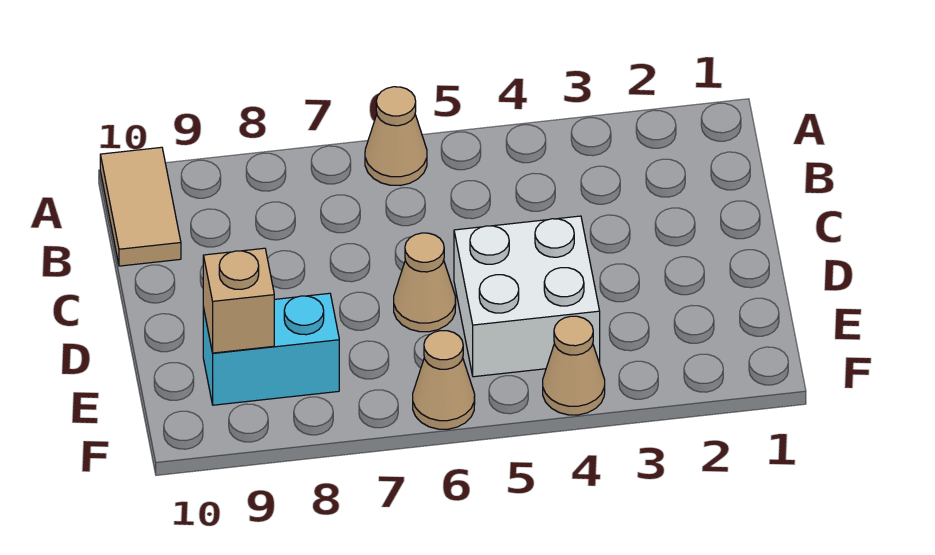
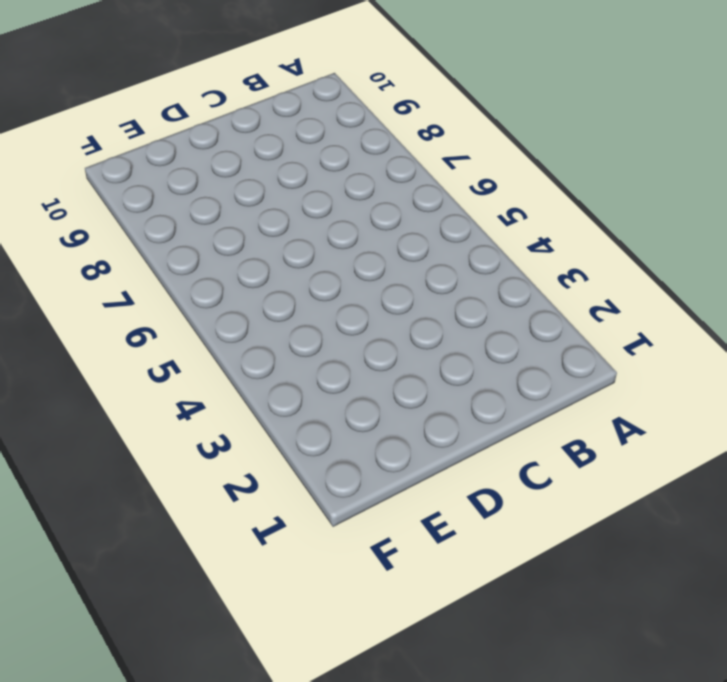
none -> tan 1x1 cone [365,87,427,186]
none -> tan 1x2 tile [100,147,181,266]

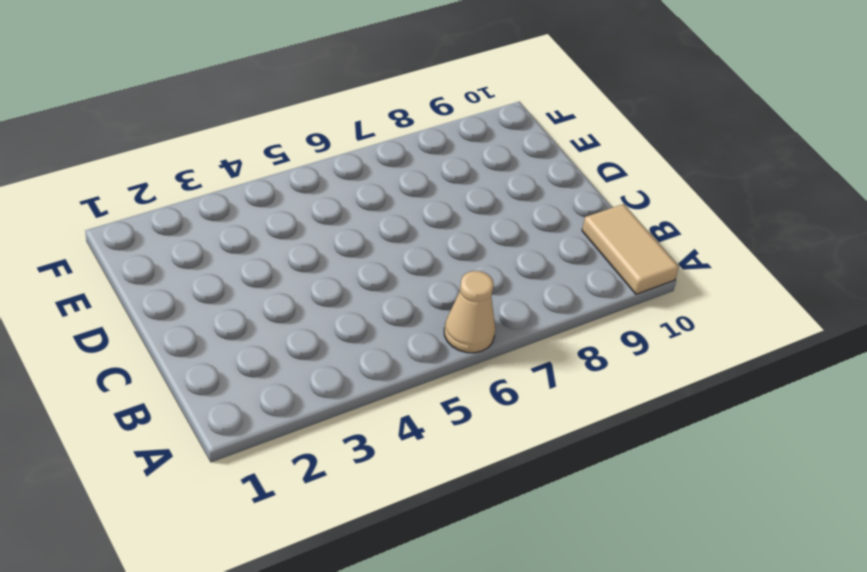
none -> white 2x2 brick [454,216,600,377]
none -> tan 1x1 cone [394,233,456,332]

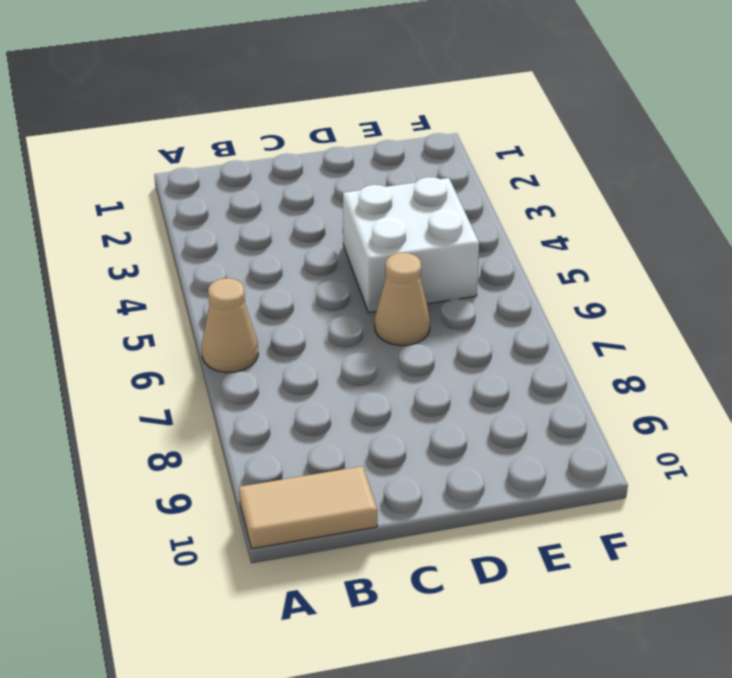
none -> cyan 1x2 brick [203,293,339,405]
none -> tan 1x1 cone [543,316,605,415]

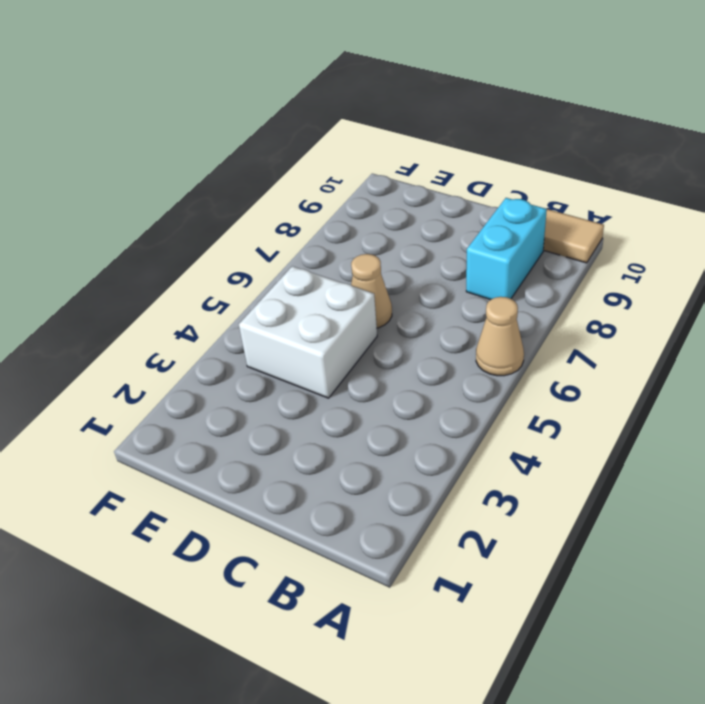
cyan 1x2 brick [466,198,547,300] -> cyan 1x2 brick moved to [203,293,339,405]
none -> tan 1x1 cone [543,316,605,415]
none -> tan 1x1 cone [413,331,475,429]

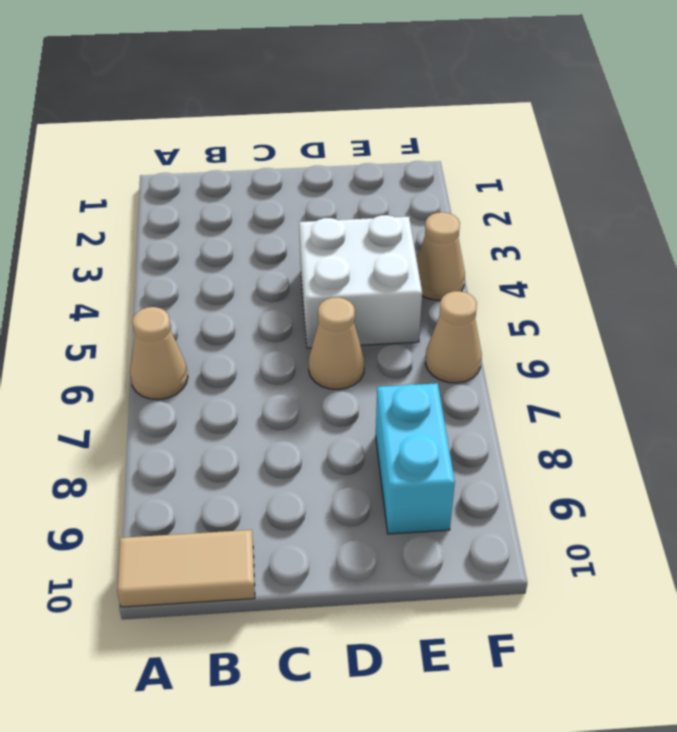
none -> tan 1x1 brick [203,248,274,353]

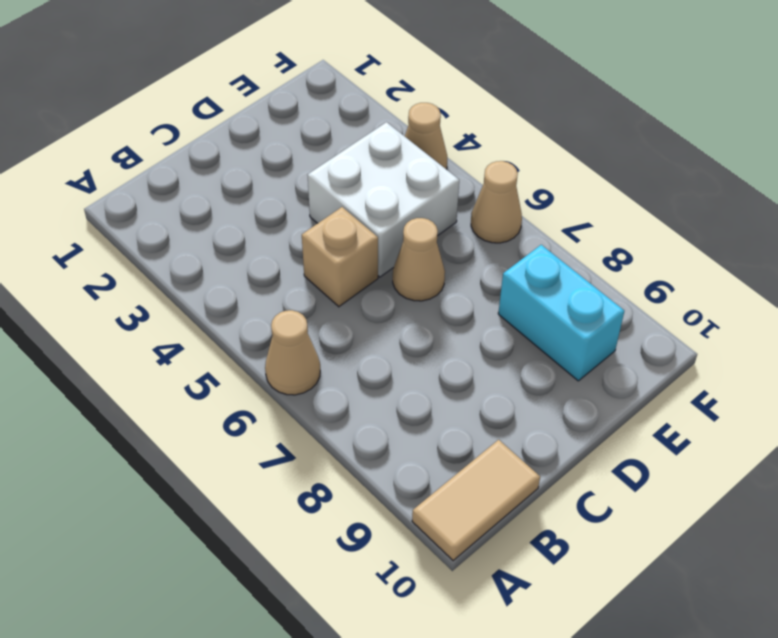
tan 1x1 brick [302,207,378,307] -> tan 1x1 brick moved to [203,248,274,353]

